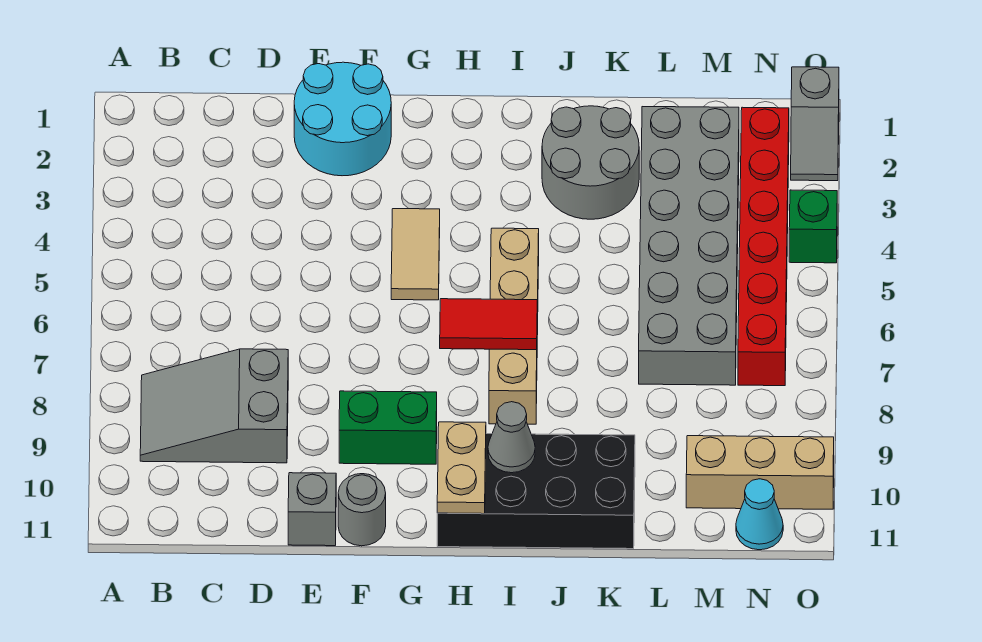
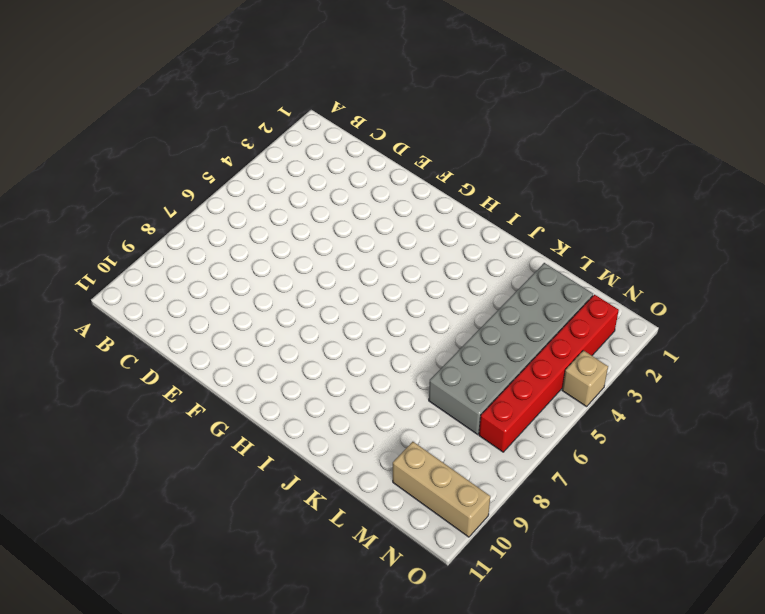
tan 1x1 brick [562,350,608,407] -> green 1x1 brick [789,190,837,263]
none -> grey 2x3 slope [140,349,288,463]
none -> cyan 2x2 round brick [294,62,391,176]
none -> grey 1x1 brick [288,473,336,546]

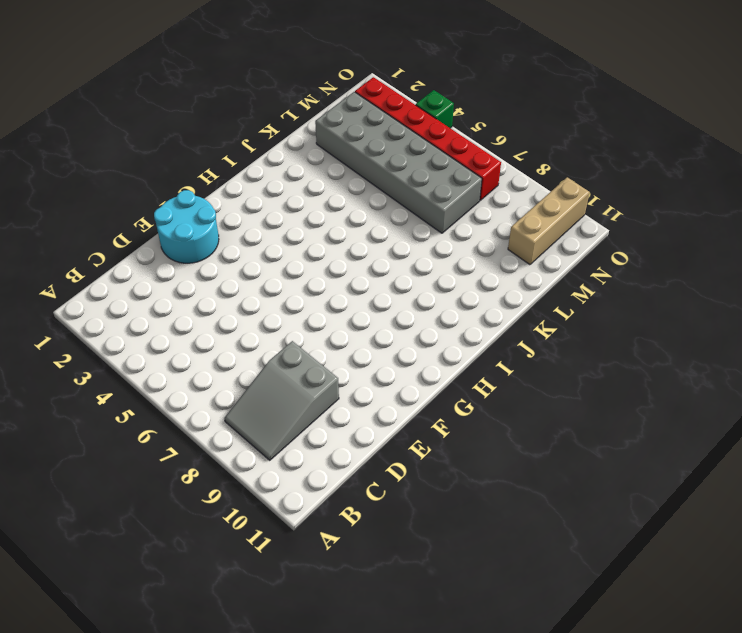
none -> grey 1x1 brick [288,473,336,546]
none -> green 1x2 brick [339,391,437,464]
none -> grey 1x1 round brick [338,474,386,546]

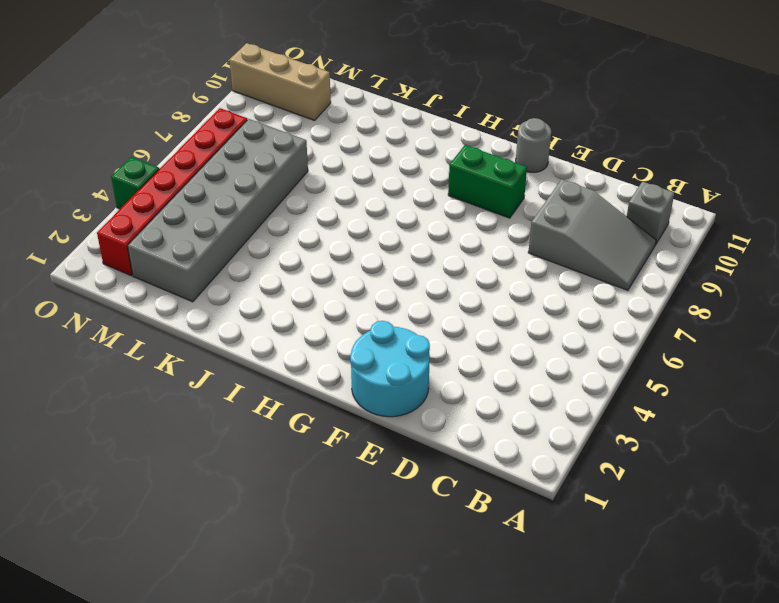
grey 1x1 brick [627,182,674,244] -> grey 1x1 brick moved to [288,473,336,546]
none -> tan 1x2 tile [391,209,440,300]
none -> black 2x4 brick [437,434,635,549]
none -> tan 1x4 brick [489,228,539,424]

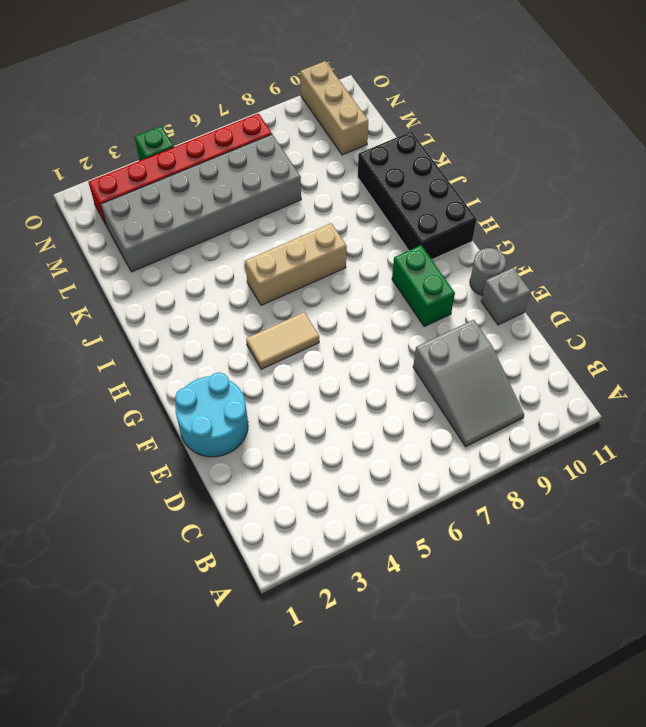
tan 1x3 brick [245,223,347,305] -> tan 1x4 brick [489,228,539,424]
none -> grey 2x2 round brick [542,106,639,219]
none -> cyan 1x1 cone [736,479,783,550]
none -> grey 1x2 slope [791,67,839,181]

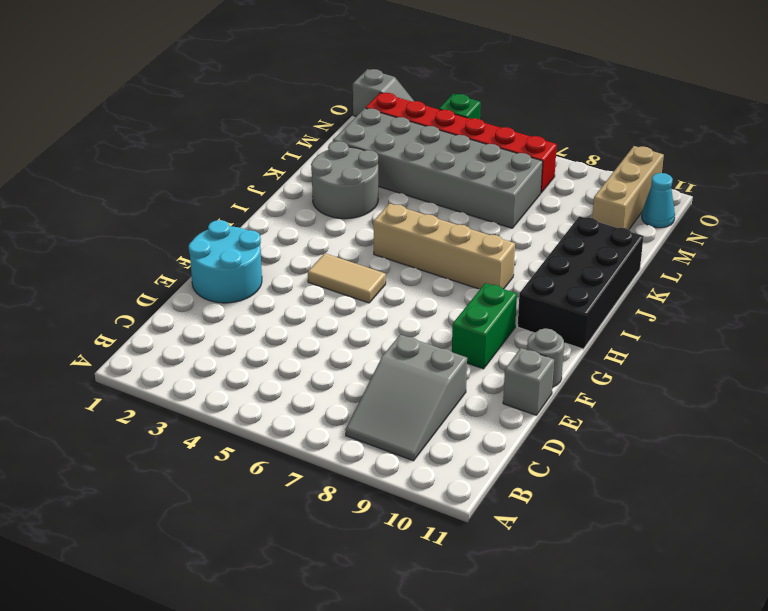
none -> red 1x2 tile [440,299,537,350]
none -> tan 1x2 plate [437,422,486,514]
none -> grey 1x1 cone [488,402,535,473]

